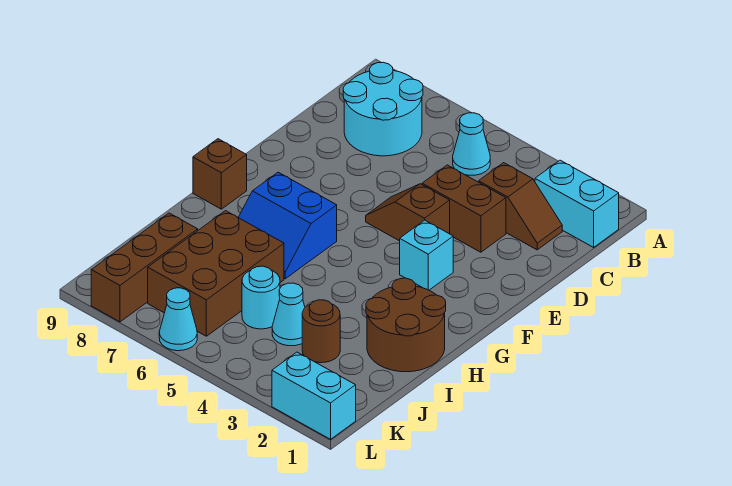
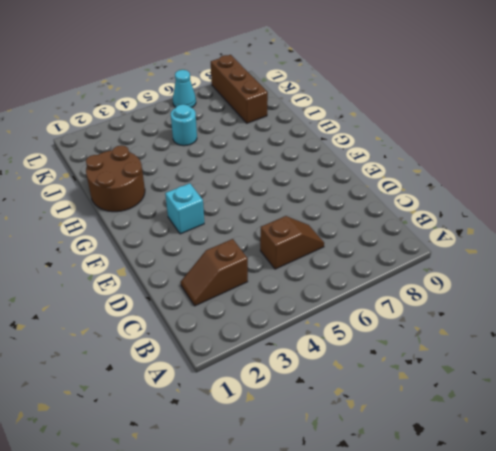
brown 1x2 slope [260,216,324,269] -> brown 1x2 slope moved to [366,184,450,241]
none -> cyan 1x2 brick [535,160,619,247]
none -> cyan 1x1 cone [453,113,490,175]
none -> cyan 2x2 round brick [343,62,423,156]

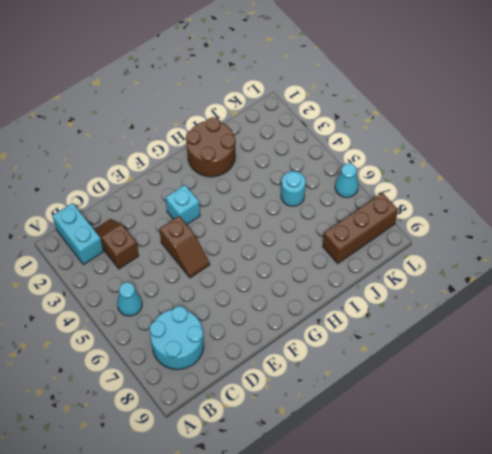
none -> brown 1x2 brick [422,165,506,252]
none -> blue 2x2 slope [238,172,337,279]
none -> brown 1x1 brick [193,139,247,209]

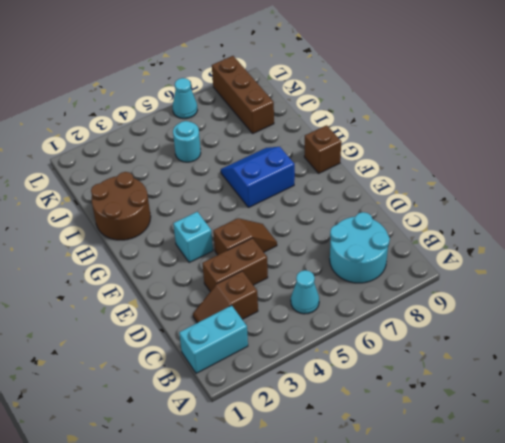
none -> brown 2x3 brick [148,211,284,336]
none -> brown 1x1 round brick [302,300,340,363]
none -> cyan 1x1 cone [272,283,305,346]

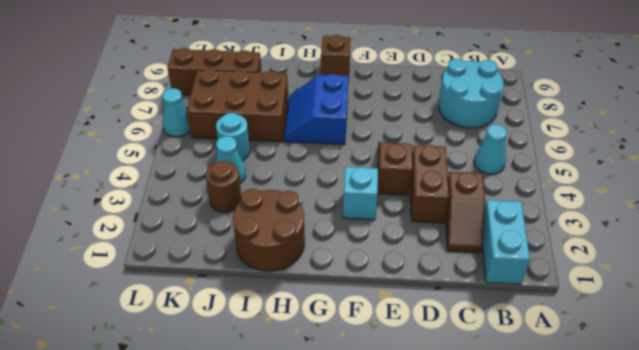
none -> cyan 1x2 brick [272,352,356,439]

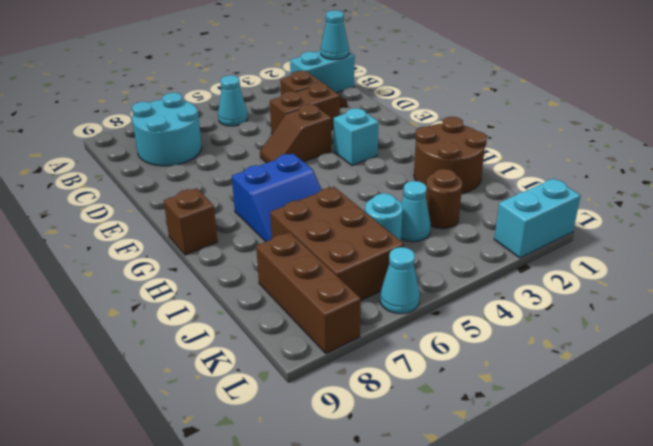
cyan 1x1 cone [321,10,349,60] -> none

